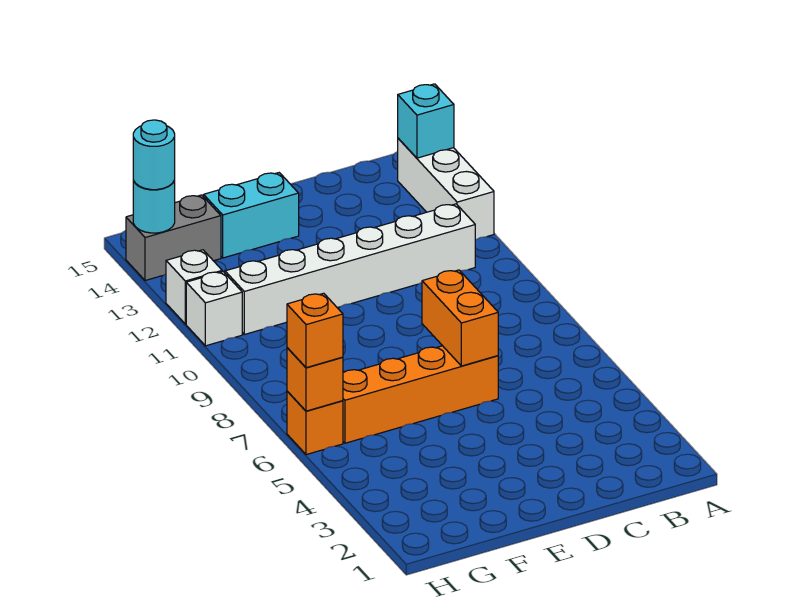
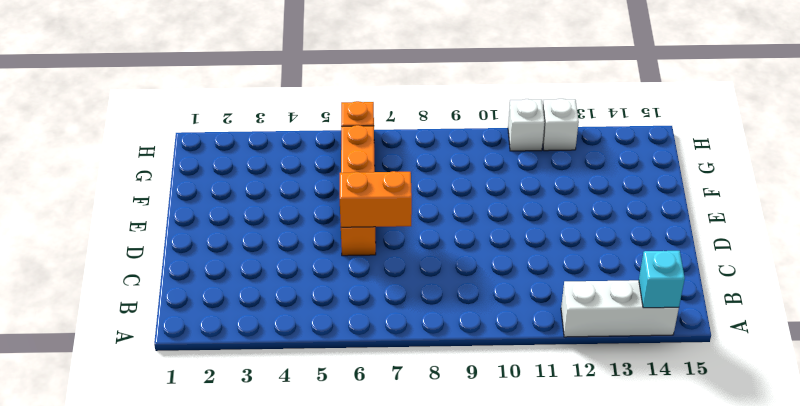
none -> white 1x6 brick [225,204,475,334]
none -> cyan 1x2 brick [204,173,299,258]
none -> grey 1x2 brick [126,195,221,281]

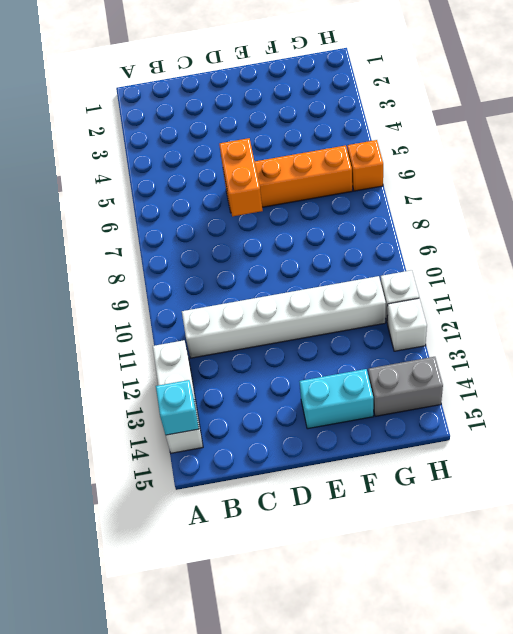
none -> orange 1x1 brick [287,348,343,411]
none -> cyan 1x1 round brick [133,180,175,233]
none -> orange 1x1 brick [287,293,343,368]

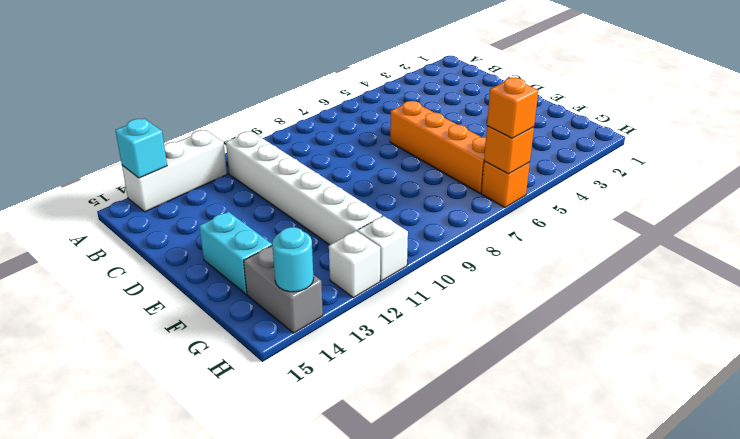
none -> orange 1x2 brick [422,270,498,366]
none -> cyan 1x1 round brick [133,120,175,190]

